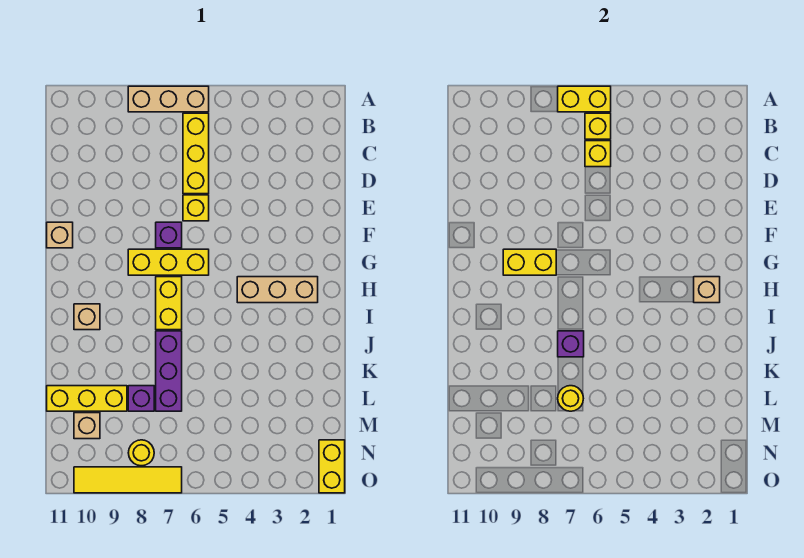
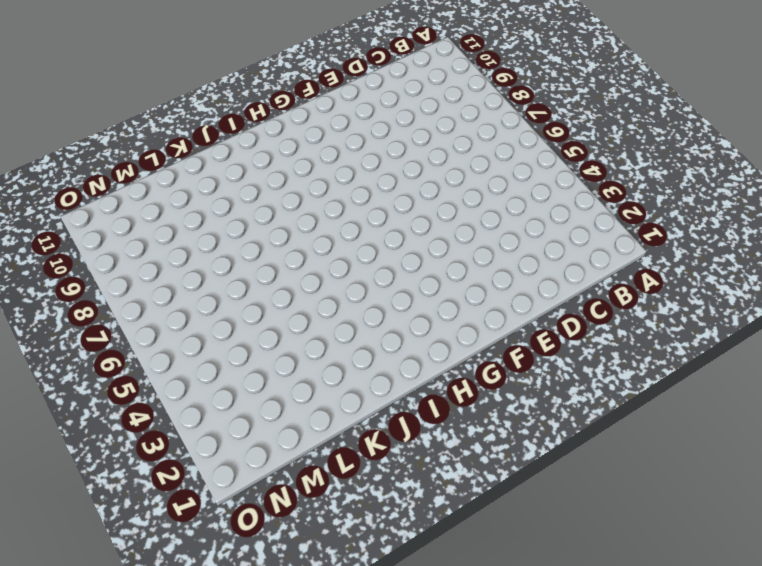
none -> tan 1x3 brick [128,86,209,112]
none -> yellow 1x3 brick [183,113,209,194]
none -> yellow 1x1 brick [183,195,209,221]

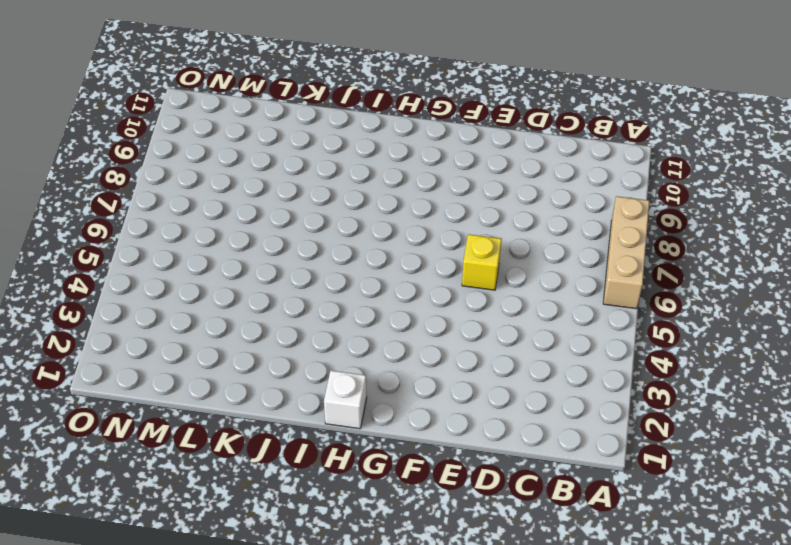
white 1x1 brick [324,371,367,429] -> none
none -> yellow 1x3 brick [183,113,209,194]
none -> purple 1x1 brick [156,222,182,248]
none -> tan 1x1 brick [47,222,73,248]

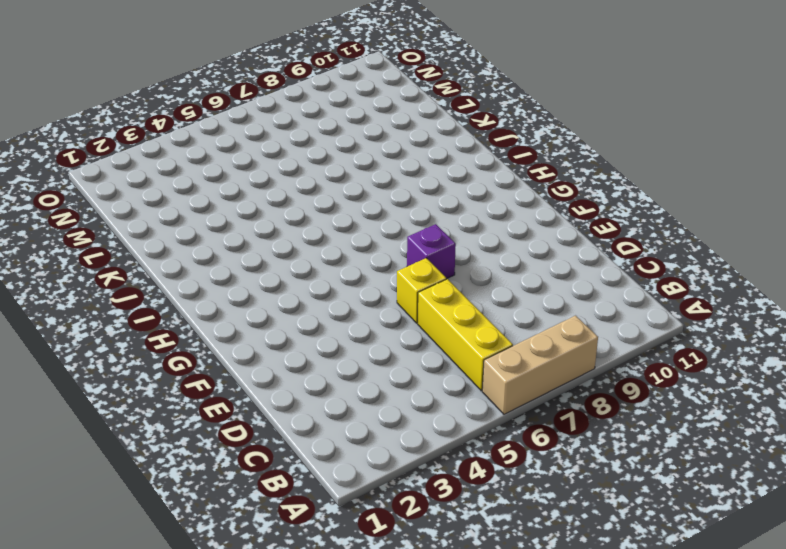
none -> tan 1x1 brick [47,222,73,248]
none -> yellow 1x3 brick [128,249,209,275]
none -> tan 1x3 brick [237,277,318,303]

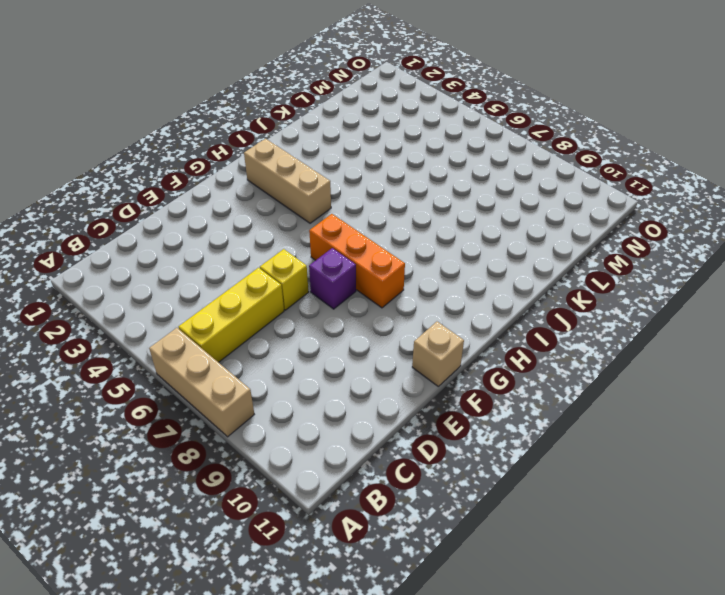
orange 1x3 brick [309,214,405,308] -> yellow 1x3 brick [128,249,209,275]
none -> yellow 1x2 brick [156,277,182,330]
none -> tan 1x1 brick [74,304,100,330]
none -> purple 1x3 brick [156,331,182,411]

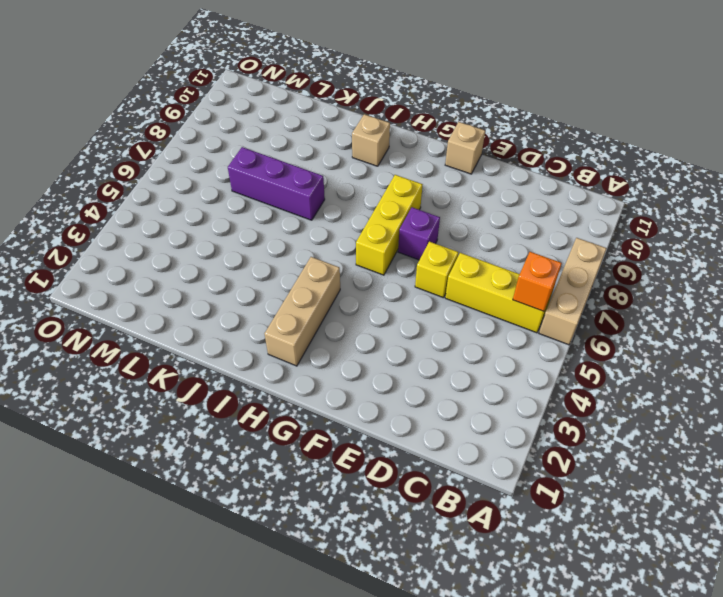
orange 1x1 brick [513,252,562,311] -> yellow 1x1 brick [585,113,611,139]
none -> yellow 1x2 brick [156,277,182,330]
none -> purple 1x1 brick [128,386,154,411]
none -> yellow 1x3 brick [47,386,127,411]

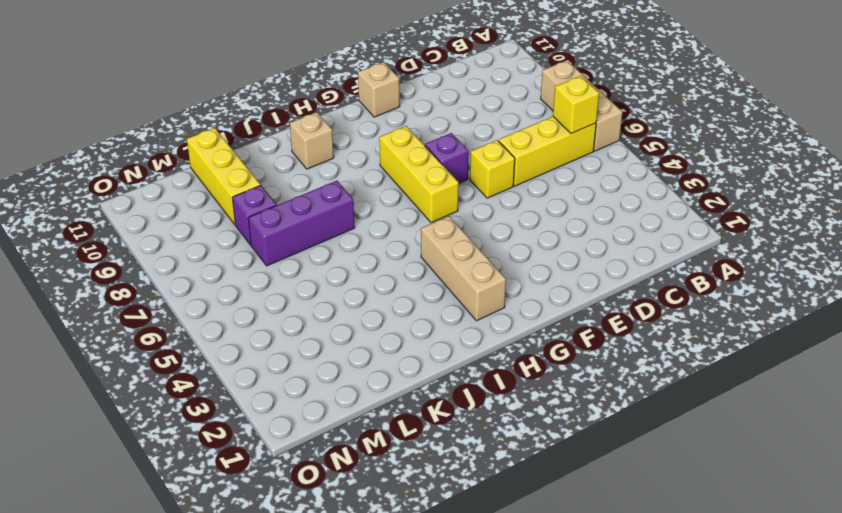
none -> yellow 1x2 brick [156,277,182,330]
none -> tan 1x1 brick [74,413,100,439]
none -> yellow 1x2 brick [319,440,345,493]

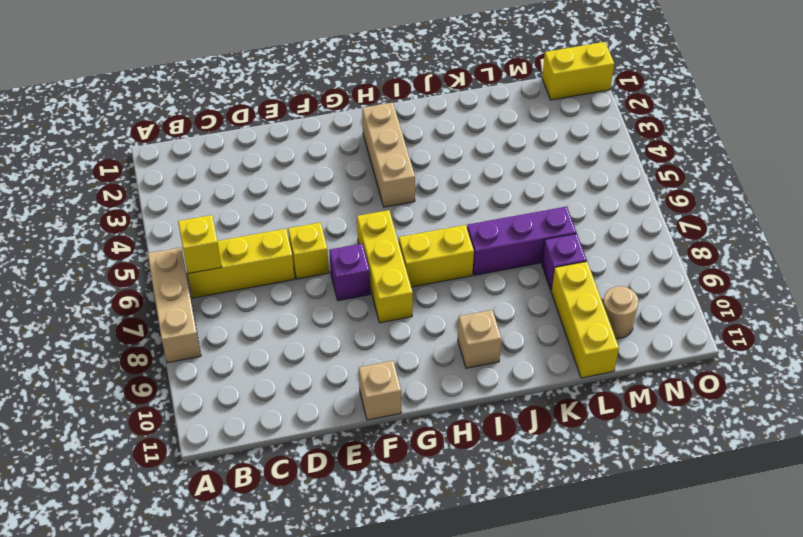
tan 1x1 round brick [603,286,639,339] -> tan 1x1 brick [74,413,100,439]
none -> yellow 1x1 round brick [128,440,154,466]
none -> yellow 1x4 tile [74,467,182,493]
none -> yellow 1x2 brick [558,86,611,112]

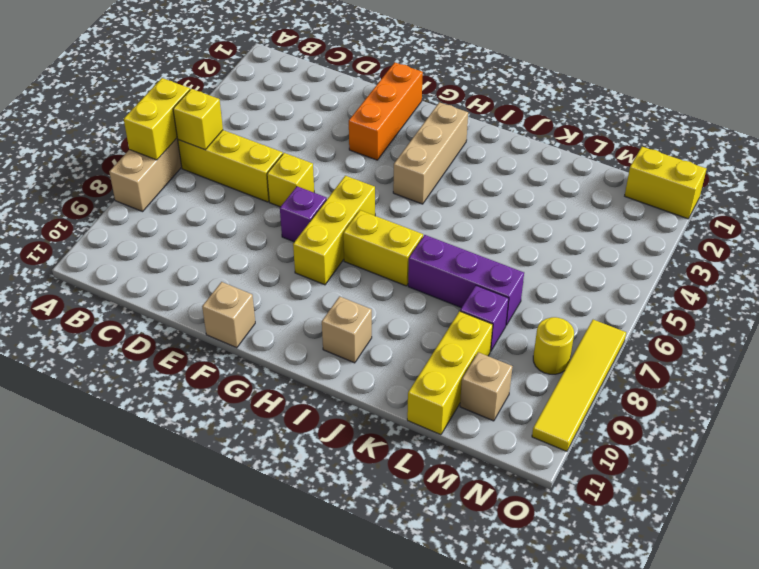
orange 1x3 brick [349,63,423,160] -> none
none -> yellow 1x1 brick [585,141,611,167]
none -> yellow 1x2 brick [503,249,556,275]
none -> tan 1x1 brick [694,277,720,303]

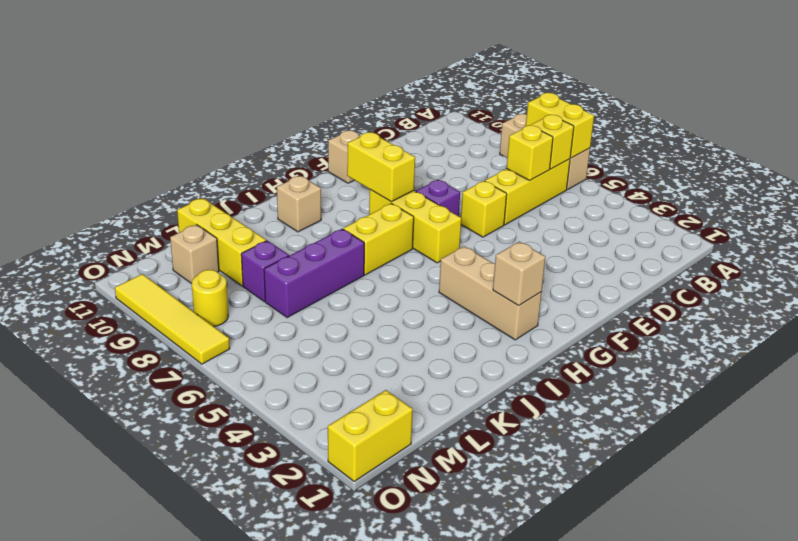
none -> purple 1x1 brick [558,331,584,357]
none -> yellow 1x1 round brick [558,386,583,411]

